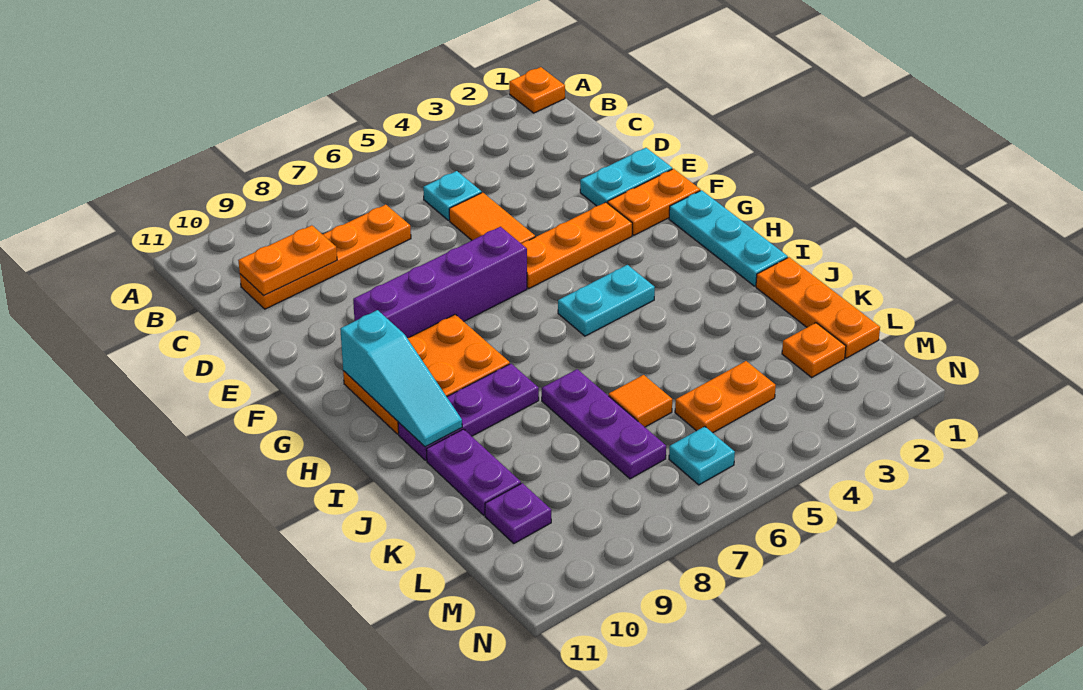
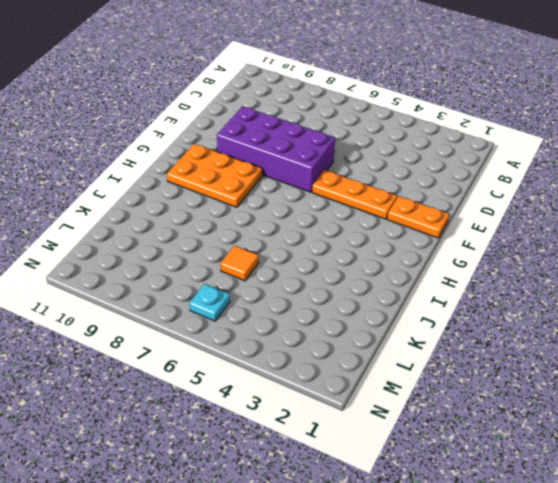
purple 2x4 brick [217,106,335,192] -> purple 1x4 brick [353,227,527,338]
none -> orange 1x1 plate [509,67,565,113]
none -> cyan 1x1 plate [423,171,482,220]
none -> orange 1x4 plate [240,205,411,309]

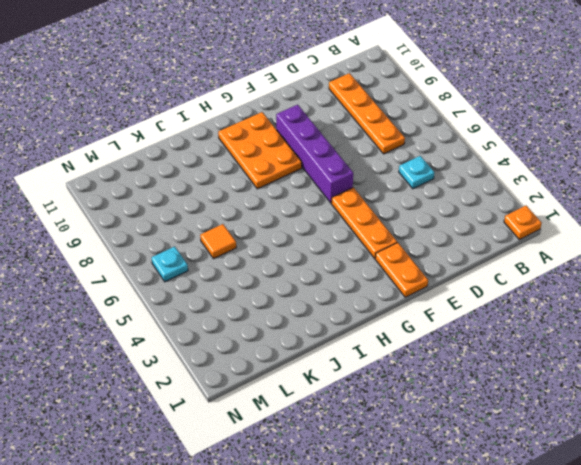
none -> orange 1x2 tile [449,193,535,244]
none -> cyan 1x2 plate [580,148,672,206]
none -> cyan 1x3 plate [669,190,788,286]

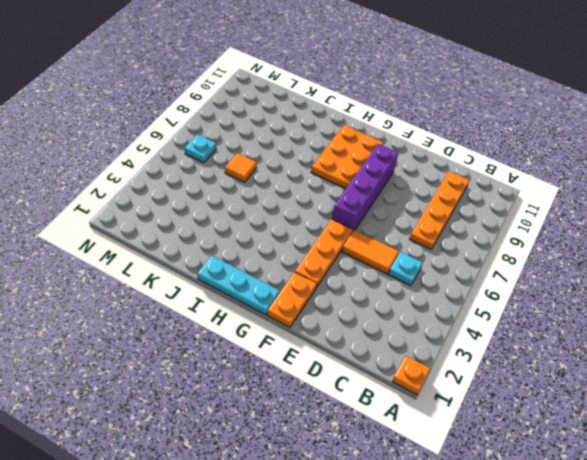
none -> cyan 1x2 plate [580,148,672,206]
none -> cyan 1x2 plate [558,265,655,336]
none -> purple 1x3 plate [398,364,539,460]

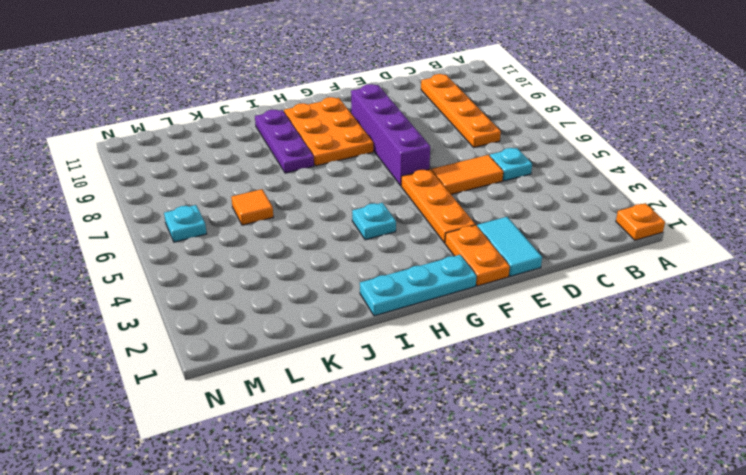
cyan 1x2 tile [477,217,542,276] -> cyan 1x2 plate [580,148,672,206]
cyan 1x1 plate [352,203,396,240] -> cyan 1x2 plate [558,265,655,336]
none -> orange 1x3 plate [756,257,880,358]
none -> purple 1x3 plate [542,369,666,479]
none -> purple 1x2 plate [426,429,521,515]

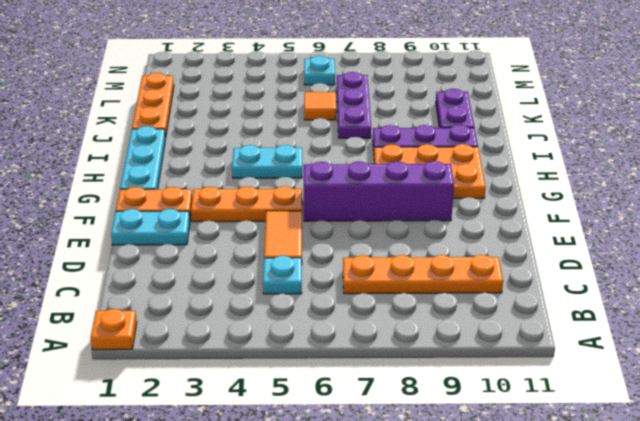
none -> orange 1x1 plate [782,323,846,377]
none -> orange 1x2 plate [675,361,776,433]
none -> purple 1x1 plate [485,483,551,543]

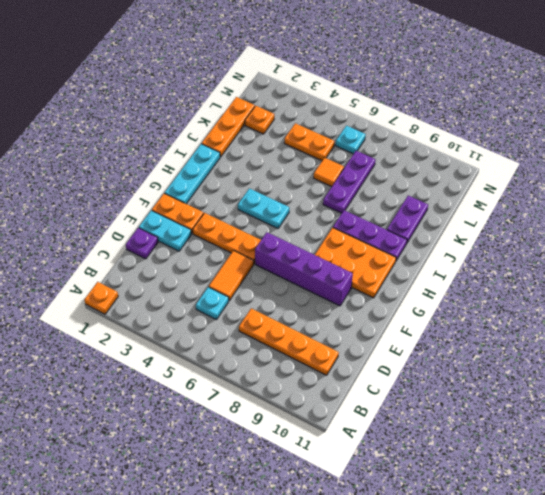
purple 1x1 plate [126,228,158,259] -> purple 1x1 plate moved to [485,483,551,543]
none -> orange 1x2 plate [238,225,337,296]
none -> cyan 1x3 slope [340,310,462,447]

